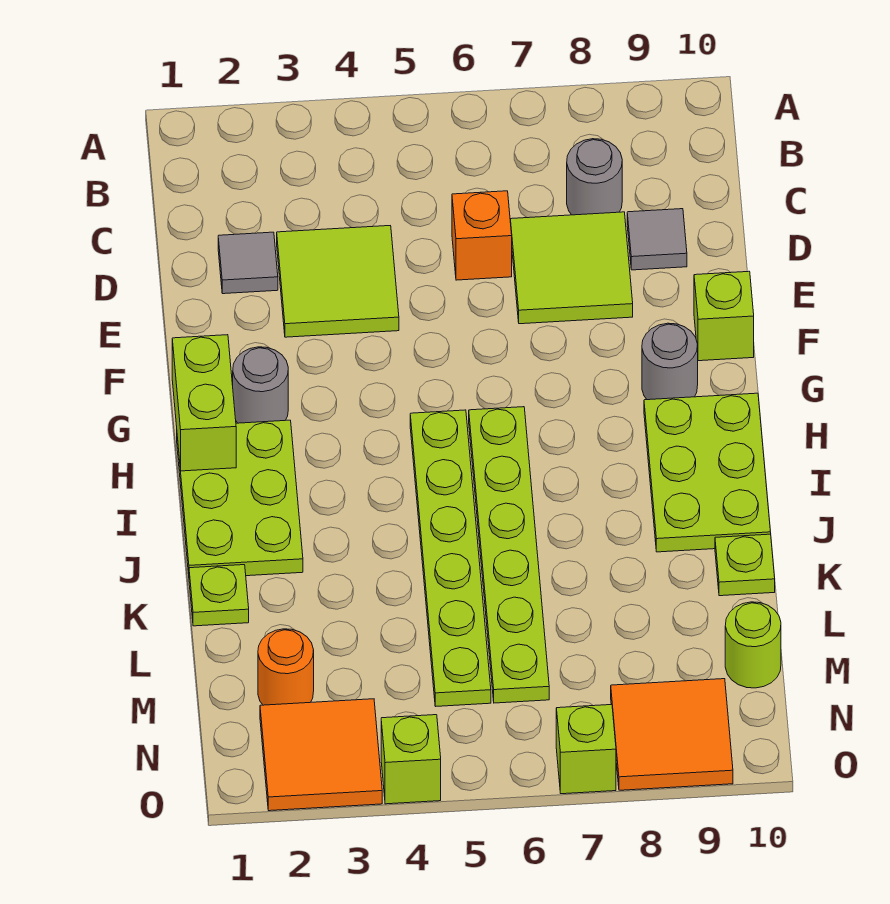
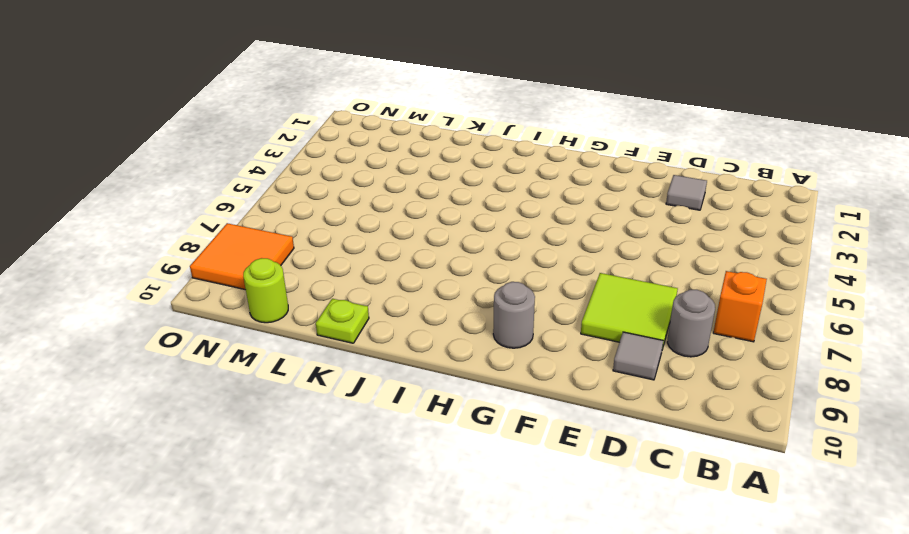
orange 1x1 brick [713,271,767,342] -> orange 1x1 brick moved to [452,191,512,280]
none -> lime 2x2 tile [277,226,399,337]
none -> lime 1x1 brick [694,271,754,361]
none -> grey 1x1 round brick [233,347,288,423]

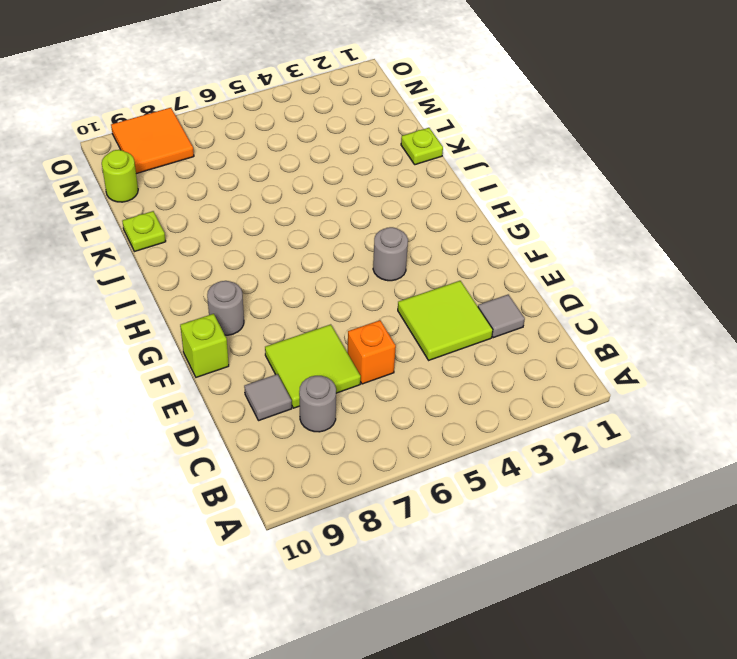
grey 1x1 round brick [373,227,408,281] -> grey 1x1 round brick moved to [233,347,288,423]
none -> lime 2x3 plate [177,420,303,576]
none -> lime 1x6 plate [410,410,491,706]
none -> lime 1x6 plate [469,407,549,703]

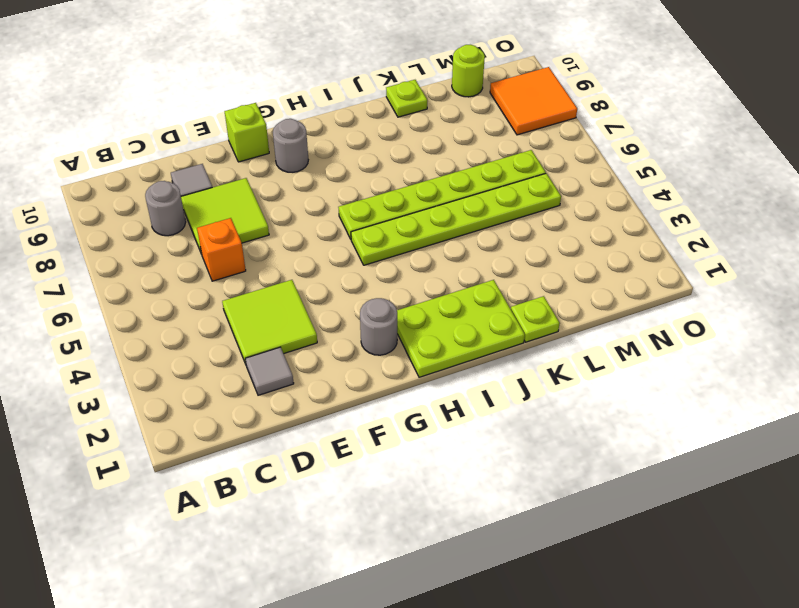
none -> lime 2x3 plate [644,393,771,552]
none -> orange 1x1 round brick [258,629,314,705]
none -> orange 2x2 tile [260,699,382,811]

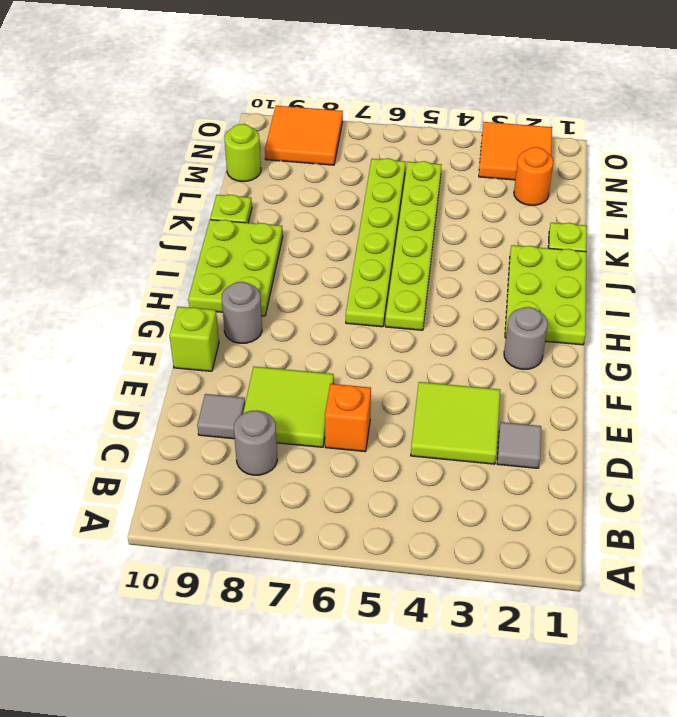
none -> lime 1x1 brick [381,715,441,804]
none -> lime 1x1 brick [556,705,616,794]
none -> lime 1x2 brick [172,335,236,471]

